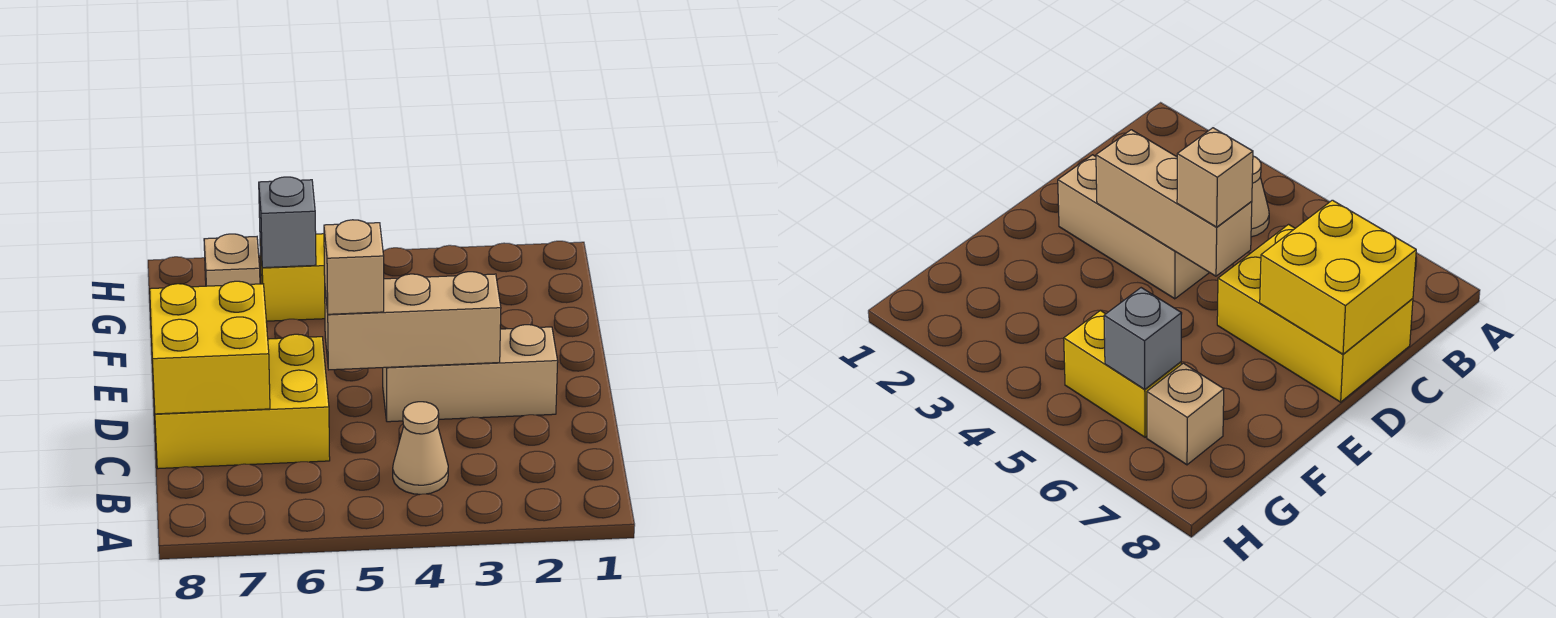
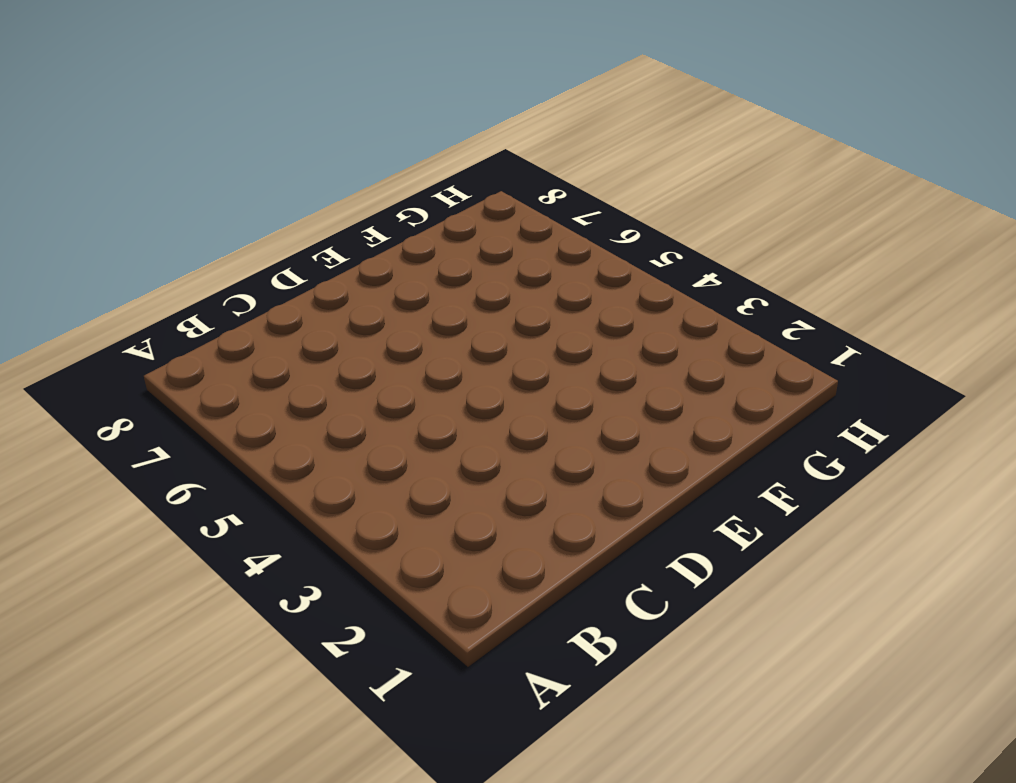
none -> tan 1x1 cone [393,402,448,494]
none -> yellow 2x3 brick [155,334,330,469]

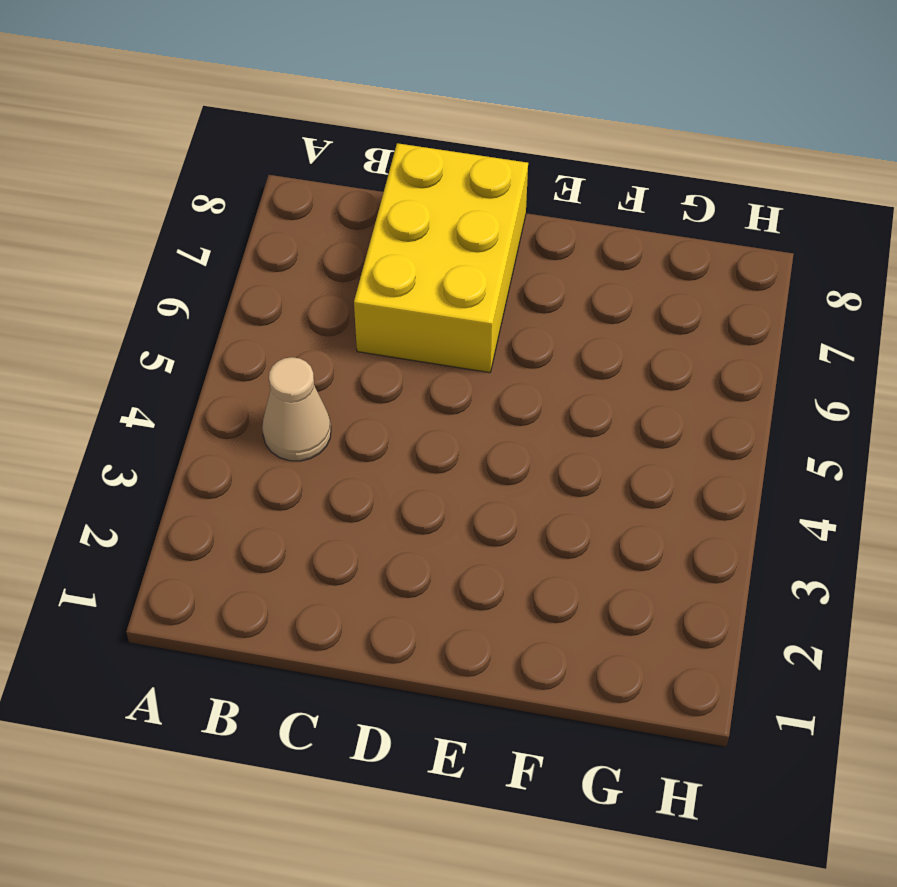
none -> tan 1x3 brick [383,325,558,422]
none -> yellow 1x2 brick [260,234,325,321]

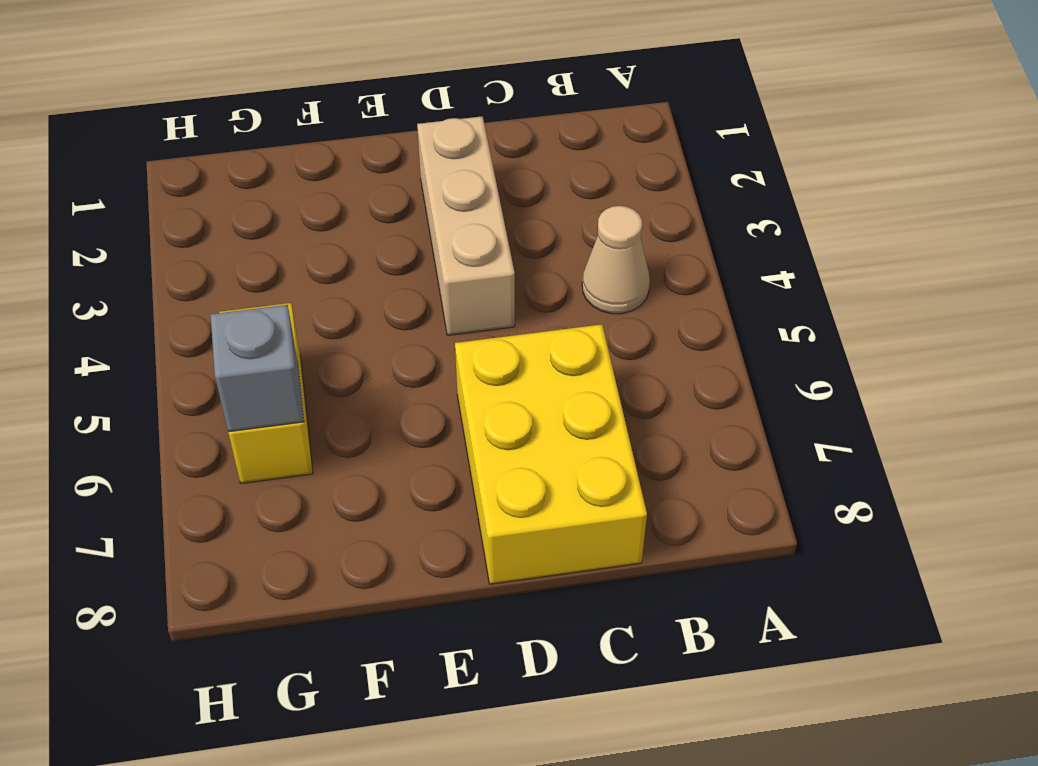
none -> tan 1x1 brick [204,234,260,286]
none -> yellow 2x2 brick [150,281,270,414]

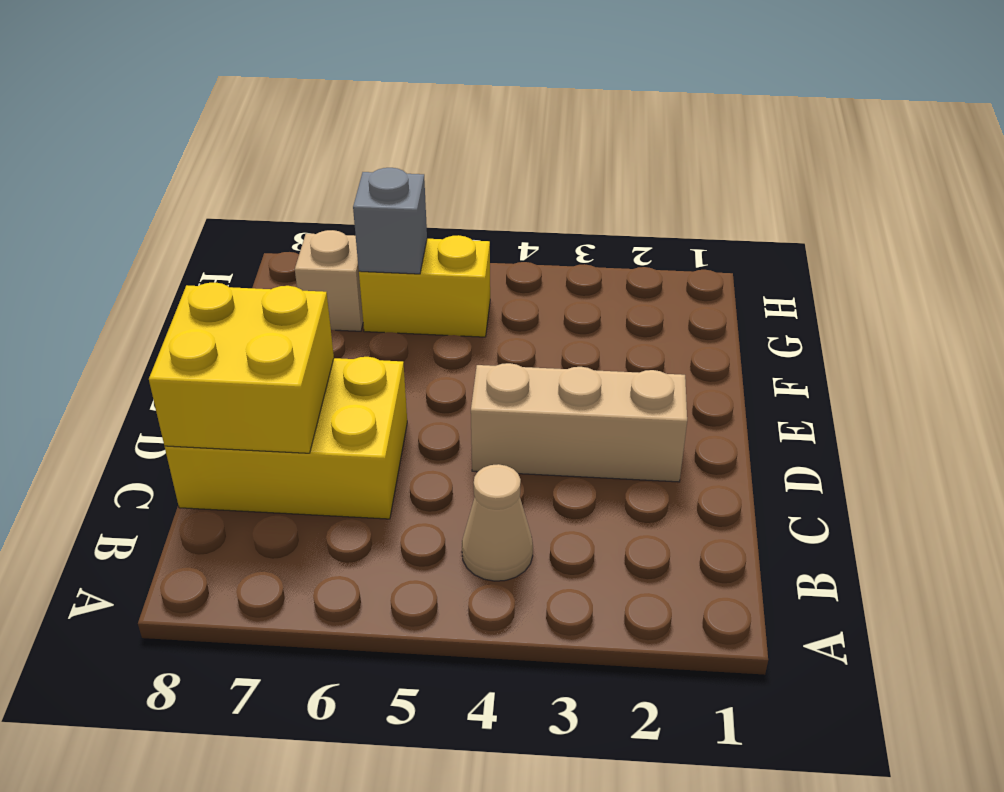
none -> tan 1x3 brick [325,272,501,370]
none -> tan 1x1 brick [324,220,384,314]

